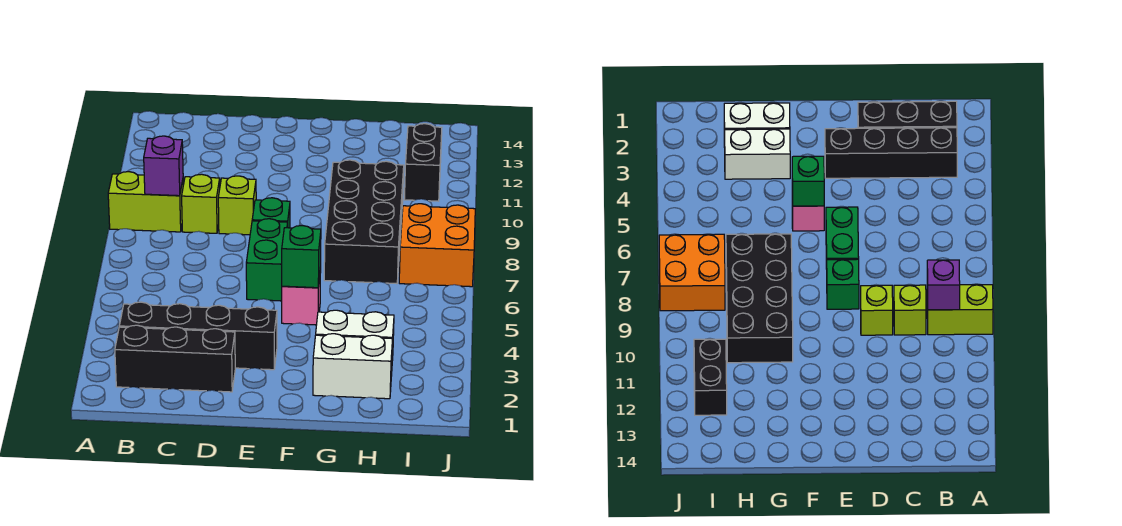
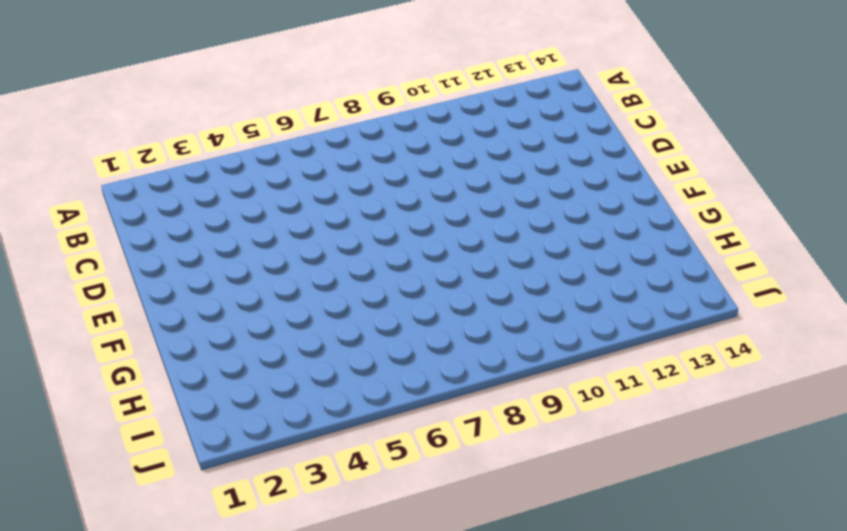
none -> lime 1x2 brick [108,172,183,232]
none -> black 1x3 brick [115,325,235,392]
none -> black 1x4 brick [119,302,277,370]

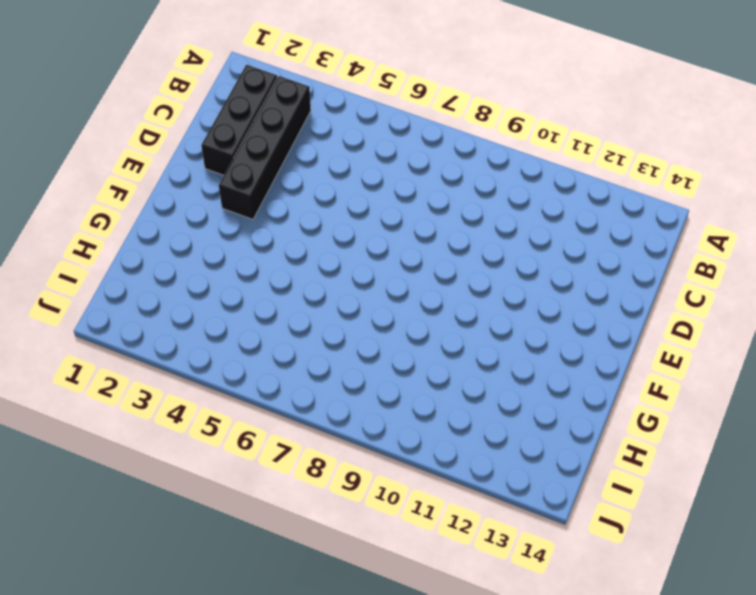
none -> lime 1x2 brick [108,172,183,232]
none -> lime 1x1 brick [182,174,220,233]
none -> lime 1x1 brick [218,176,256,235]

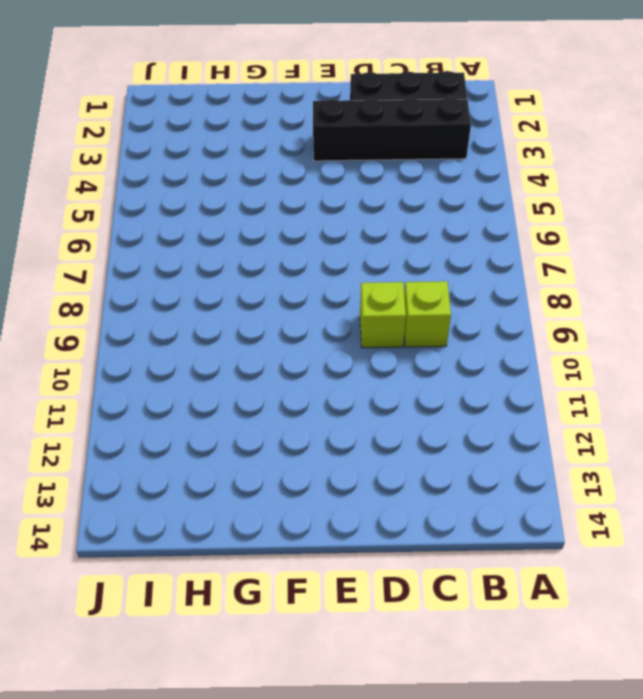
none -> lime 1x2 brick [108,172,183,232]
none -> green 1x2 brick [246,219,288,301]
none -> green 1x1 brick [252,198,290,228]

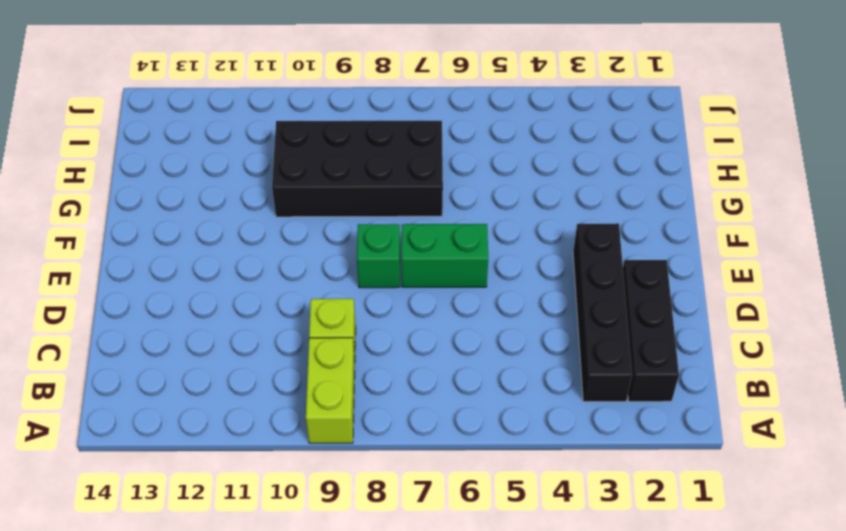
none -> lime 1x1 brick [218,176,256,235]
none -> pink 1x1 brick [282,268,321,325]
none -> white 1x2 brick [313,334,393,399]

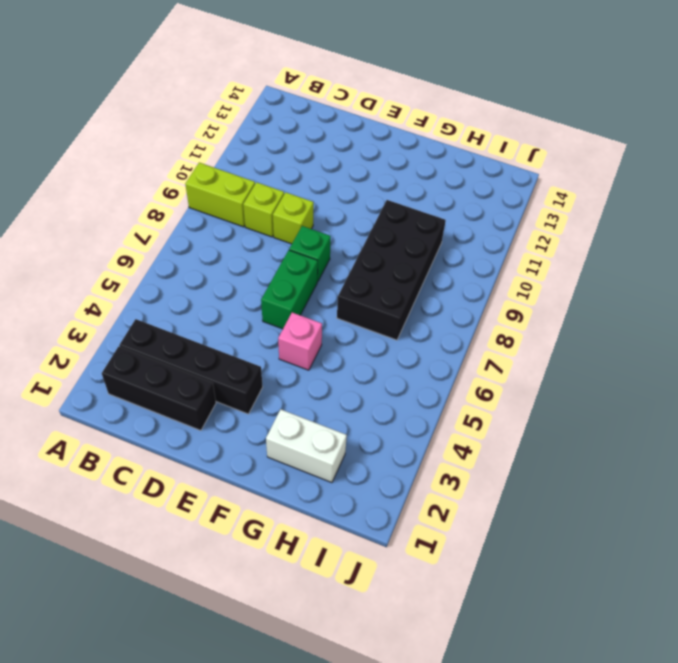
none -> white 1x2 brick [316,310,394,361]
none -> orange 2x2 brick [399,204,475,287]
none -> black 1x2 brick [404,124,442,201]

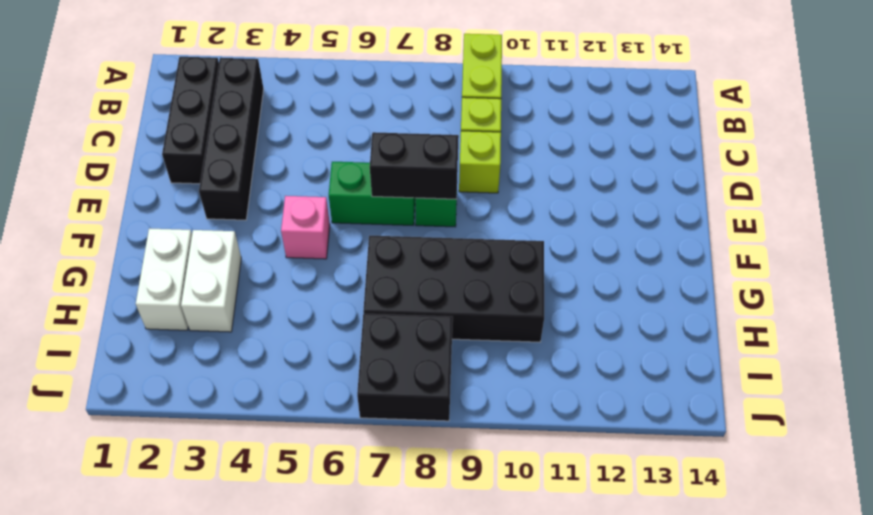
black 1x2 brick [370,132,459,199] -> black 1x2 brick moved to [404,124,442,201]
black 2x2 brick [357,313,453,421] -> orange 2x2 brick [399,204,475,287]
none -> purple 1x1 brick [144,136,183,196]
none -> green 1x1 brick [282,226,321,288]

